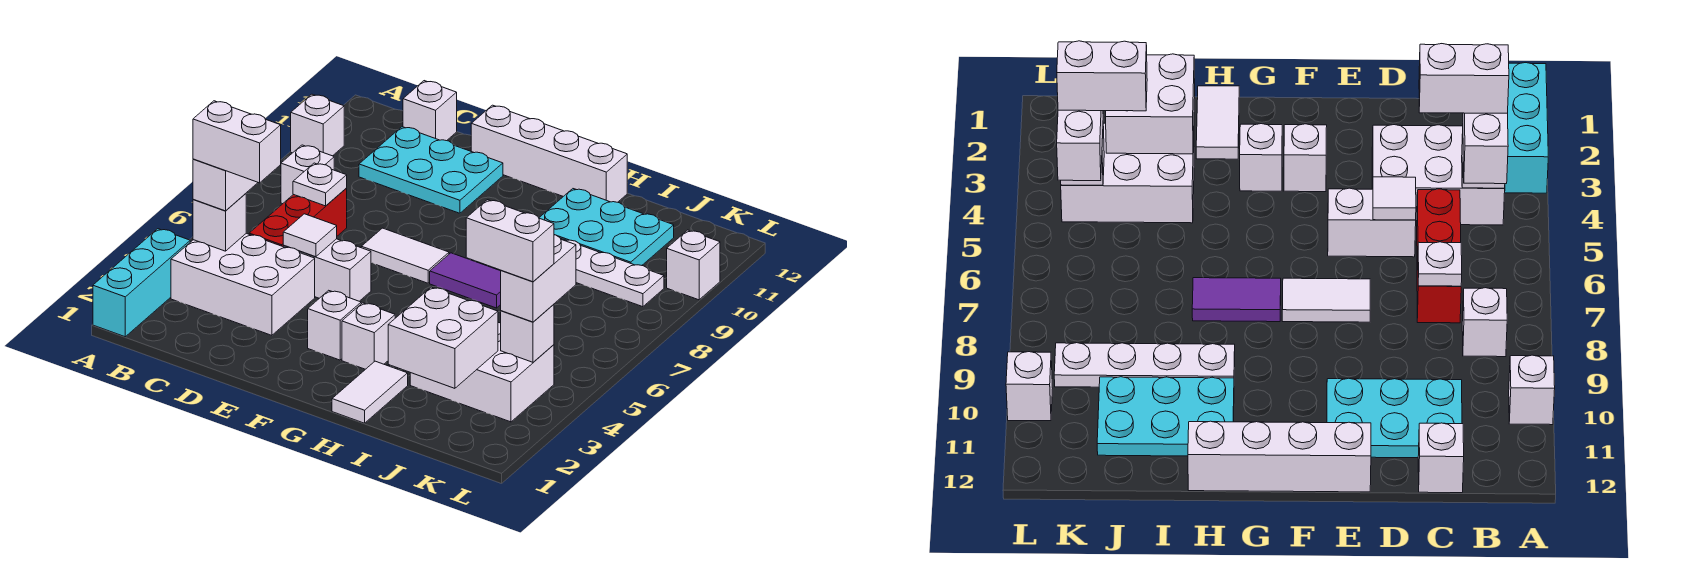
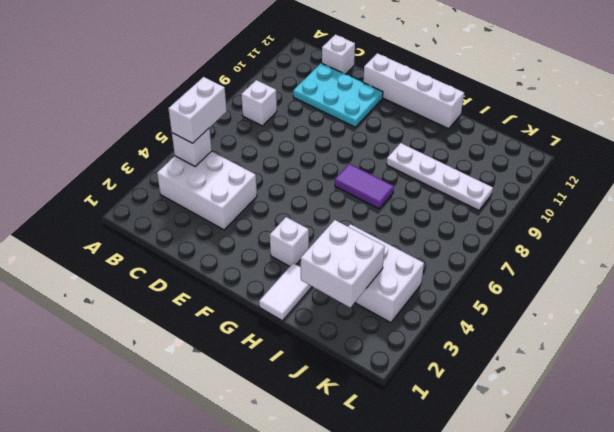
none -> cyan 1x3 brick [93,229,190,337]
none -> white 1x1 brick [291,94,344,156]
none -> red 1x3 brick [249,188,347,246]

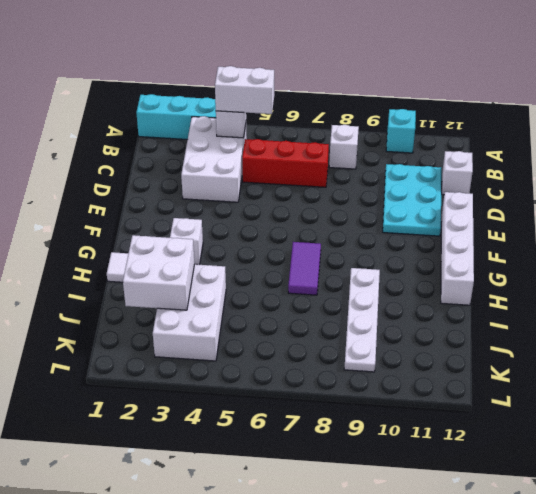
cyan 1x1 brick [386,109,416,153] -> white 1x1 brick [291,94,344,156]
none -> white 1x2 brick [283,239,371,301]
none -> white 1x2 tile [361,228,449,283]
none -> white 1x1 brick [308,290,361,360]

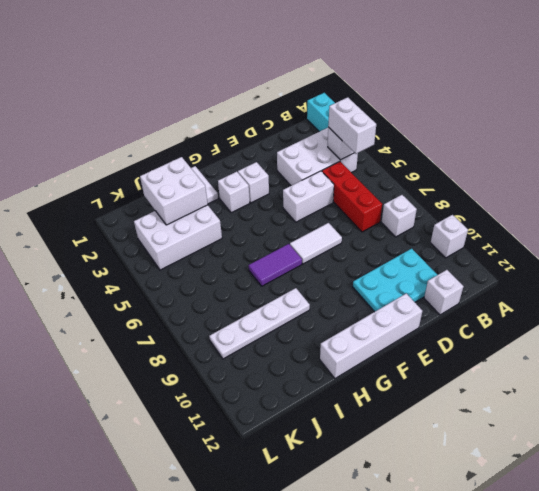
none -> cyan 2x3 plate [539,189,674,265]
none -> white 1x1 brick [667,230,720,300]
none -> white 1x1 plate [293,163,347,206]

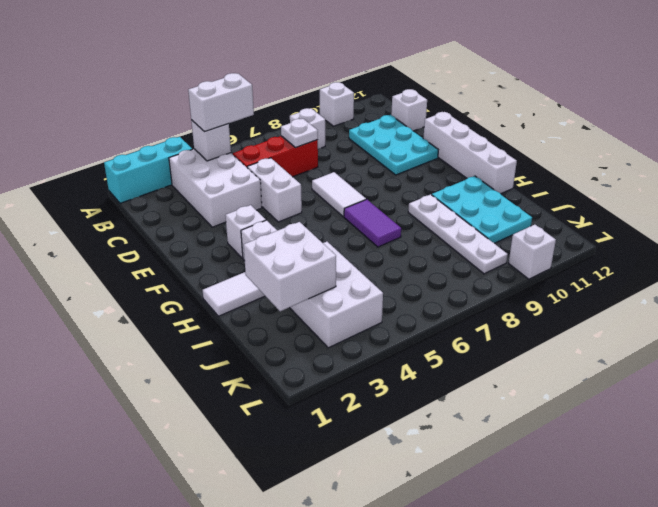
none -> white 1x1 tile [283,214,337,257]
none -> white 1x1 brick [501,304,554,362]
none -> white 1x2 brick [501,235,576,322]

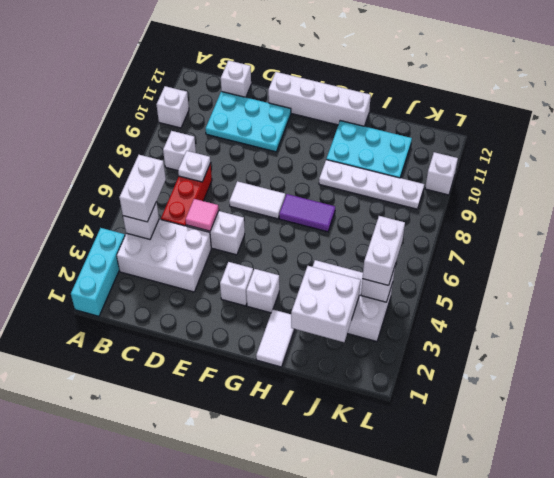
pink 1x1 tile [186,199,219,231] -> white 1x1 tile [283,214,337,257]
none -> white 1x2 brick [193,101,281,183]
none -> white 1x2 brick [466,200,554,282]

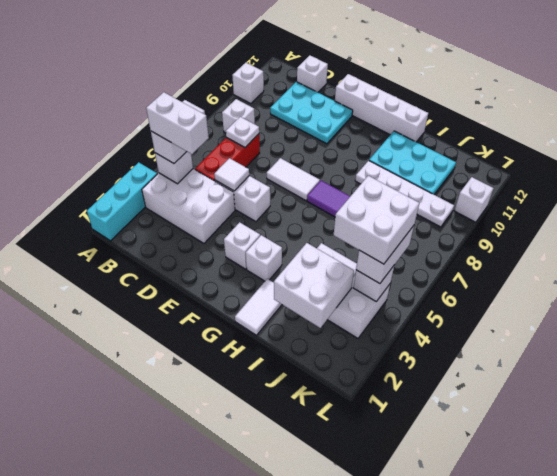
white 2x2 brick [334,176,419,264] -> white 1x2 brick [466,200,554,282]

